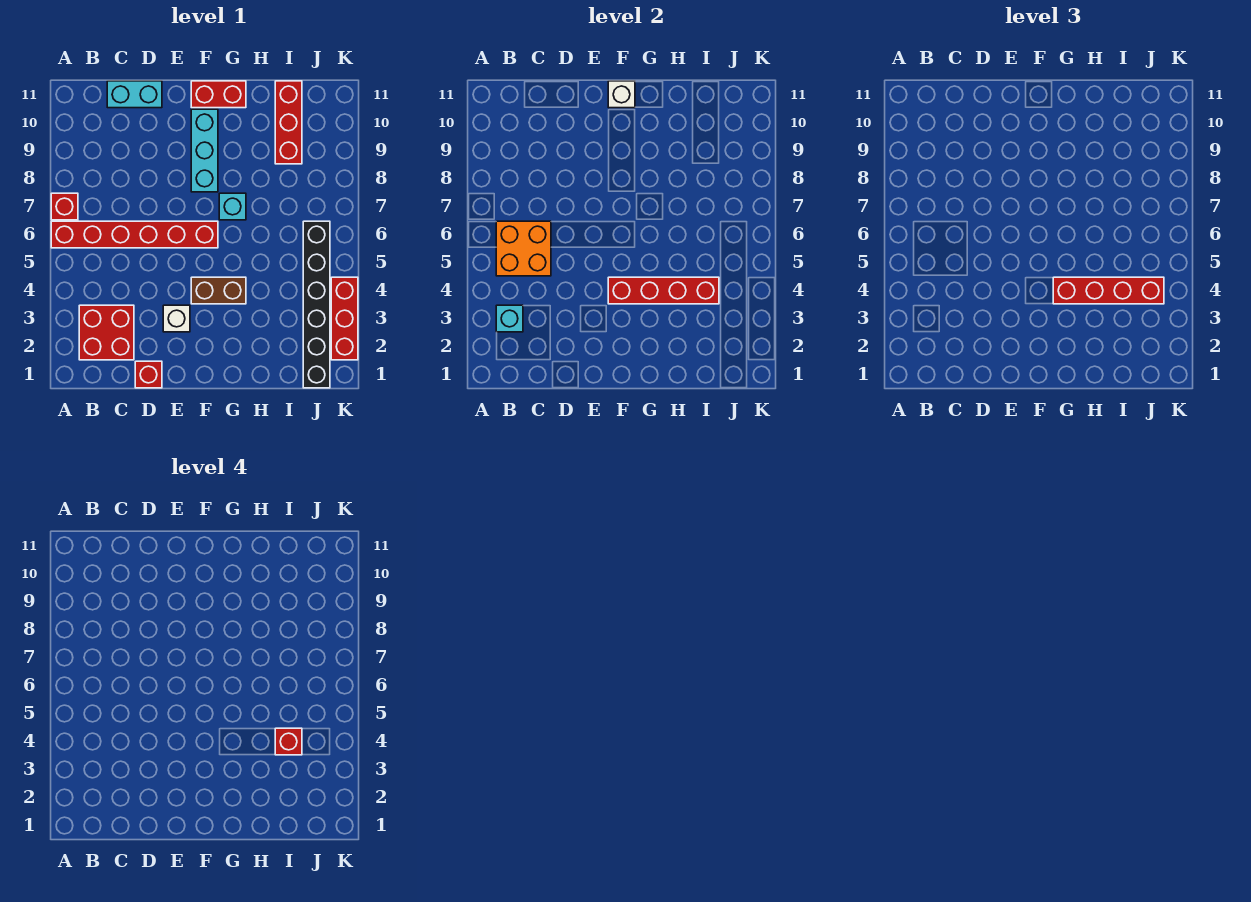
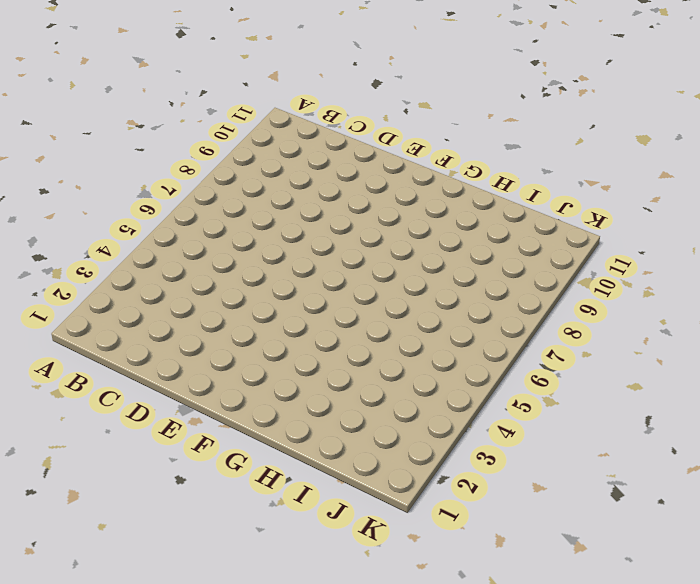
none -> red 1x6 brick [51,221,218,248]
none -> red 1x1 brick [51,193,78,220]
none -> red 2x2 brick [79,305,134,360]

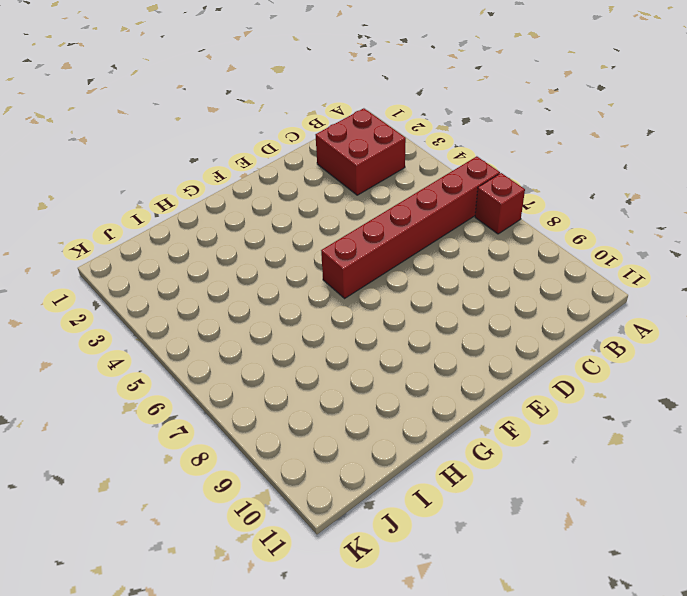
none -> cyan 1x2 brick [107,81,162,108]
none -> red 1x1 brick [135,361,162,388]
none -> white 1x1 brick [163,305,190,332]

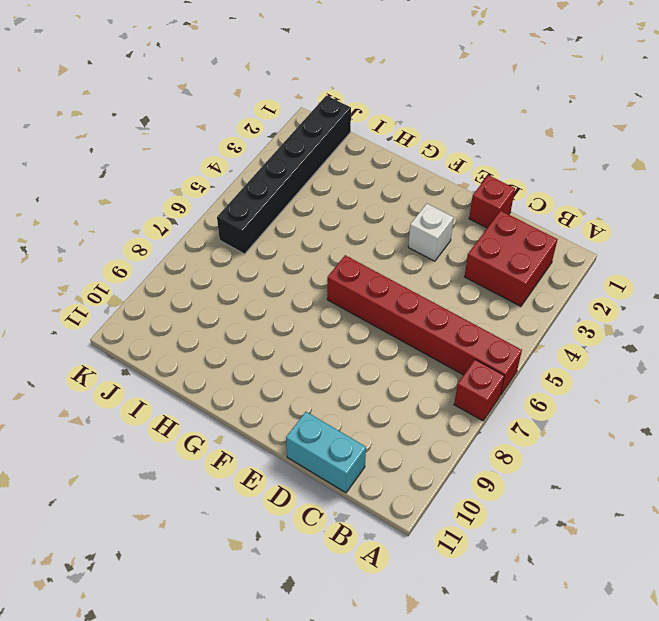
none -> brown 1x2 brick [191,277,246,304]
none -> cyan 1x3 brick [191,109,218,192]
none -> red 1x2 brick [191,81,246,108]

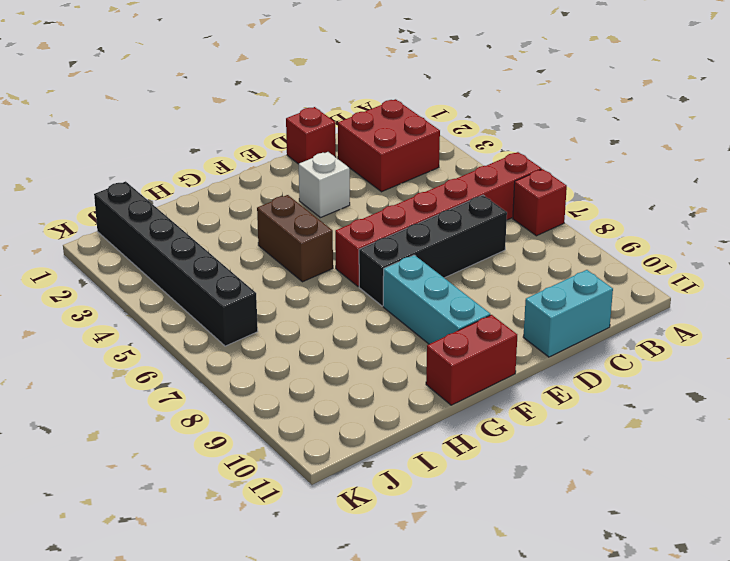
black 1x4 brick [359,195,507,306] -> none
brown 1x2 brick [257,195,333,282] -> brown 1x2 brick turned to [191,277,246,304]
none -> cyan 1x1 brick [219,193,246,220]
none -> red 1x3 brick [275,81,302,164]
none -> red 1x3 brick [331,277,358,360]

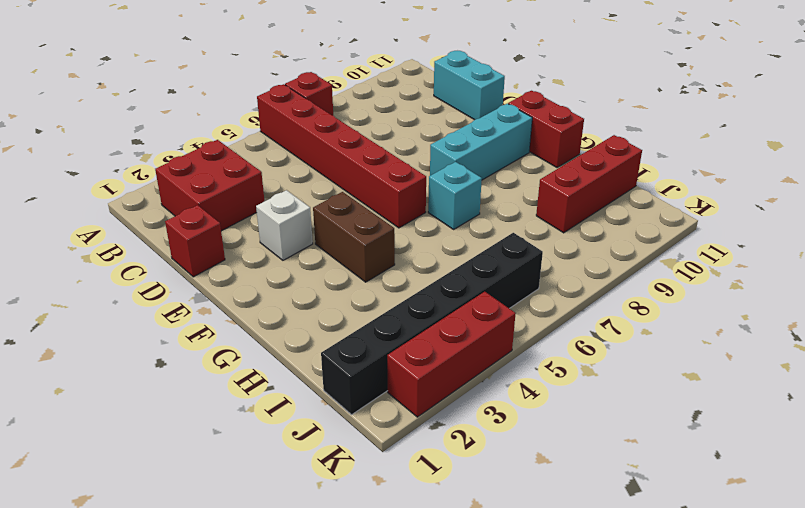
none -> cyan 1x1 brick [496,305,523,332]
none -> orange 2x2 brick [496,221,551,276]
none -> red 1x4 brick [608,277,719,304]

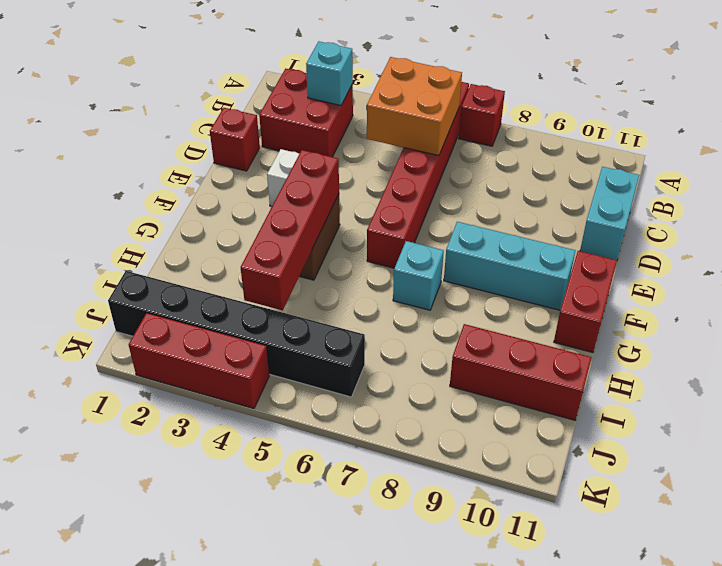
none -> white 1x1 brick [608,81,635,108]
none -> red 1x4 brick [1053,277,1164,304]
none -> red 1x1 brick [275,728,302,755]

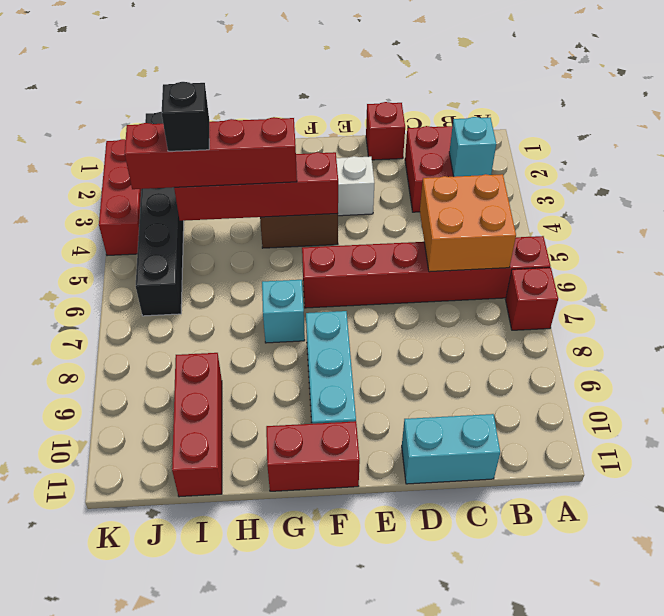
black 1x1 brick [162,82,209,151] -> red 1x1 brick [275,728,302,755]
none -> white 1x1 brick [608,81,635,108]

